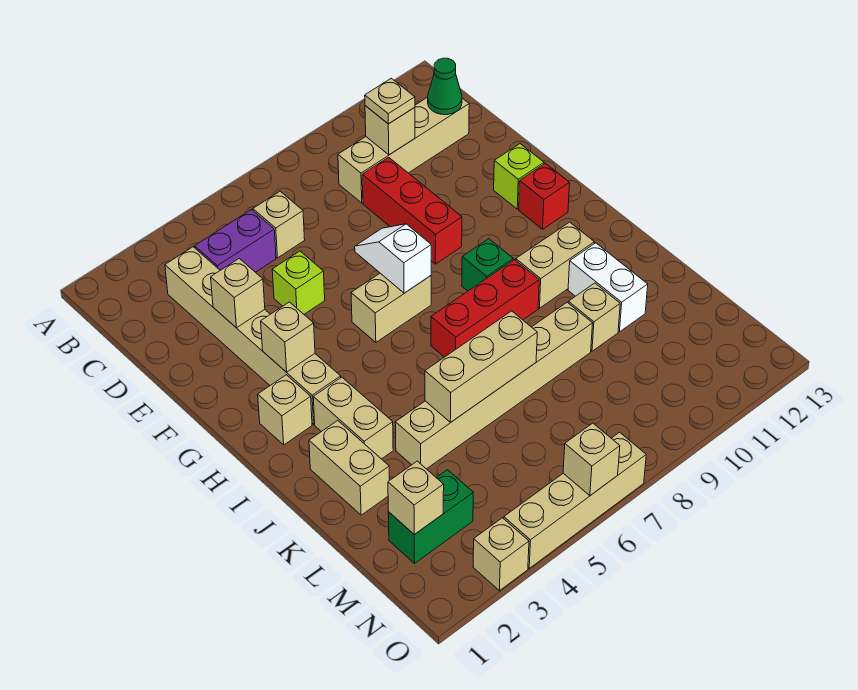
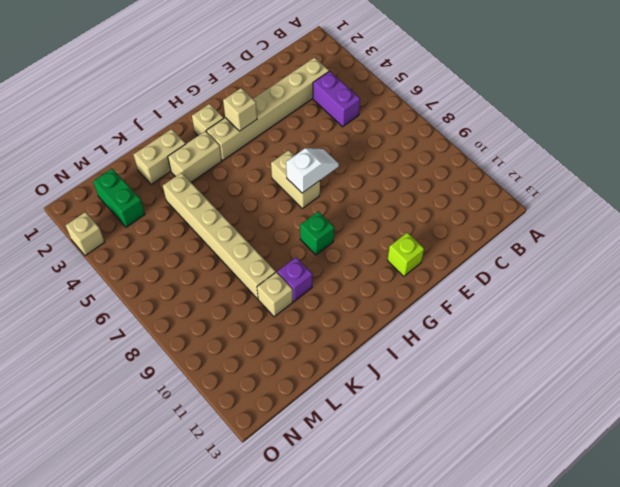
purple 1x1 brick [277,257,312,301] -> none
none -> tan 1x1 brick [253,191,305,258]
none -> tan 1x4 brick [338,97,469,203]
none -> red 1x3 brick [362,157,462,264]
none -> lime 1x1 brick [272,251,325,314]

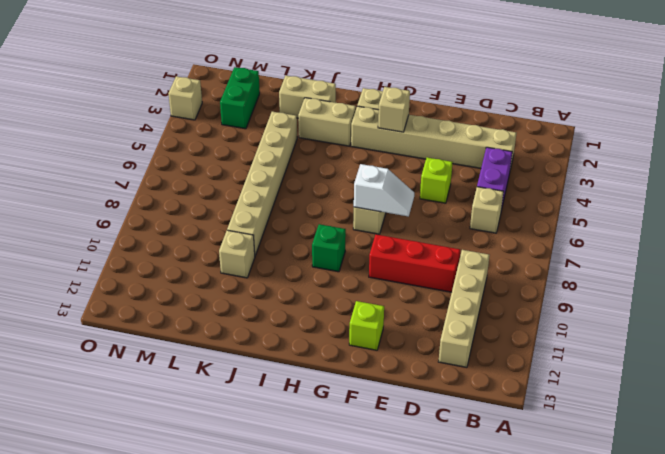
none -> red 1x1 brick [519,163,570,229]
none -> red 1x3 brick [431,260,539,357]
none -> tan 1x2 brick [516,222,594,308]
none -> white 1x2 brick [568,243,648,332]

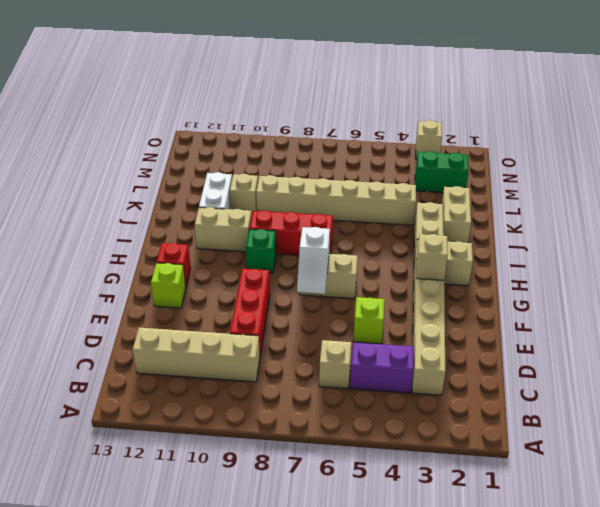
none -> tan 1x4 brick [504,432,646,568]
none -> tan 1x1 brick [365,106,415,155]
none -> green 1x1 cone [428,58,462,115]
none -> tan 1x1 brick [211,259,265,328]

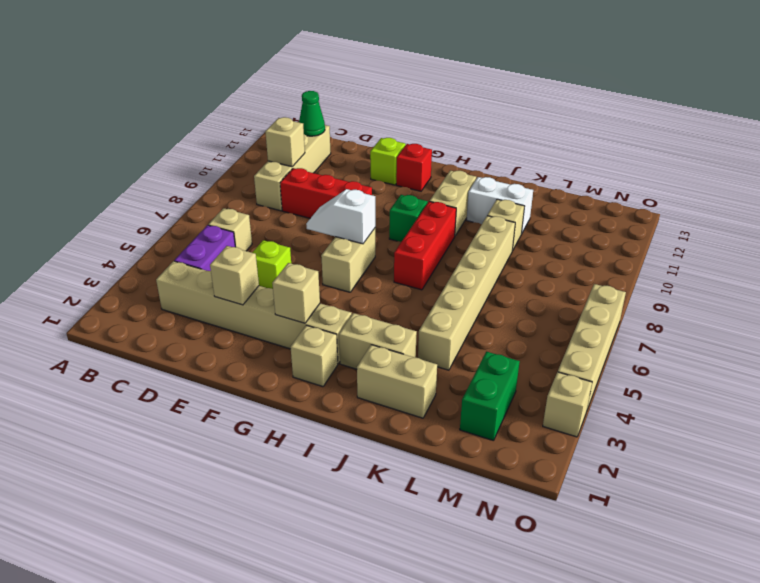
none -> tan 1x3 brick [425,311,537,422]
none -> tan 1x1 brick [388,461,444,535]
none -> tan 1x1 brick [563,423,620,496]
none -> tan 1x1 plate [365,78,415,124]

